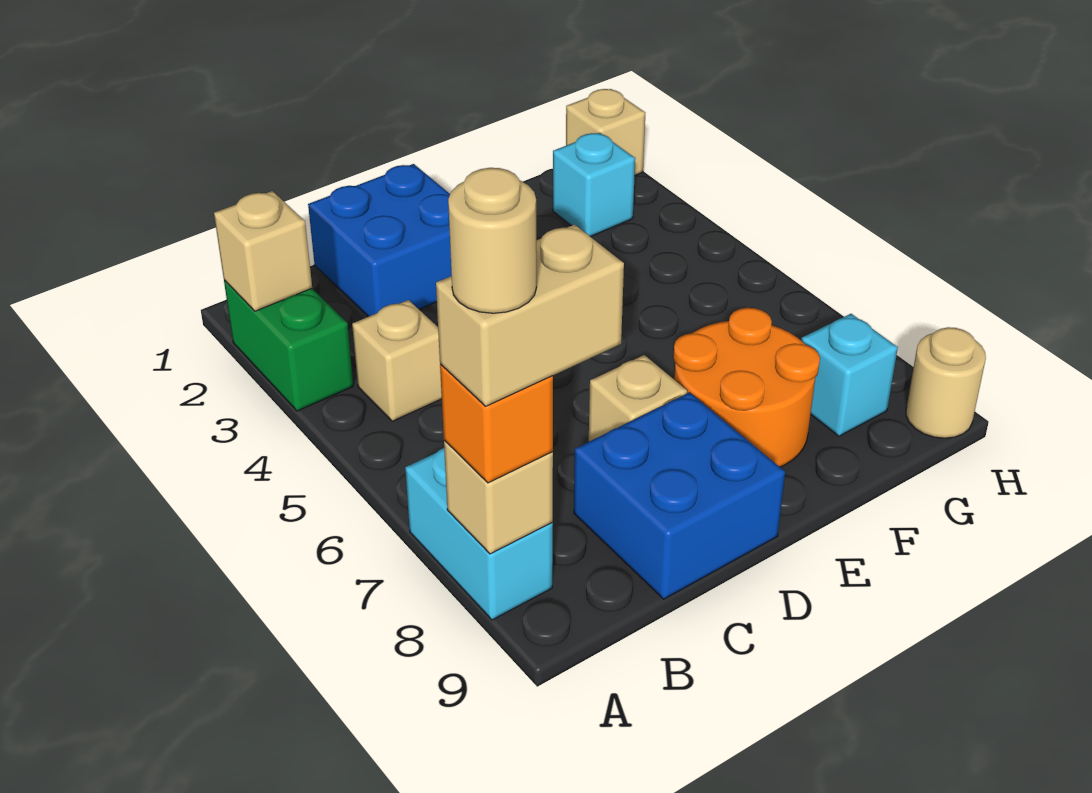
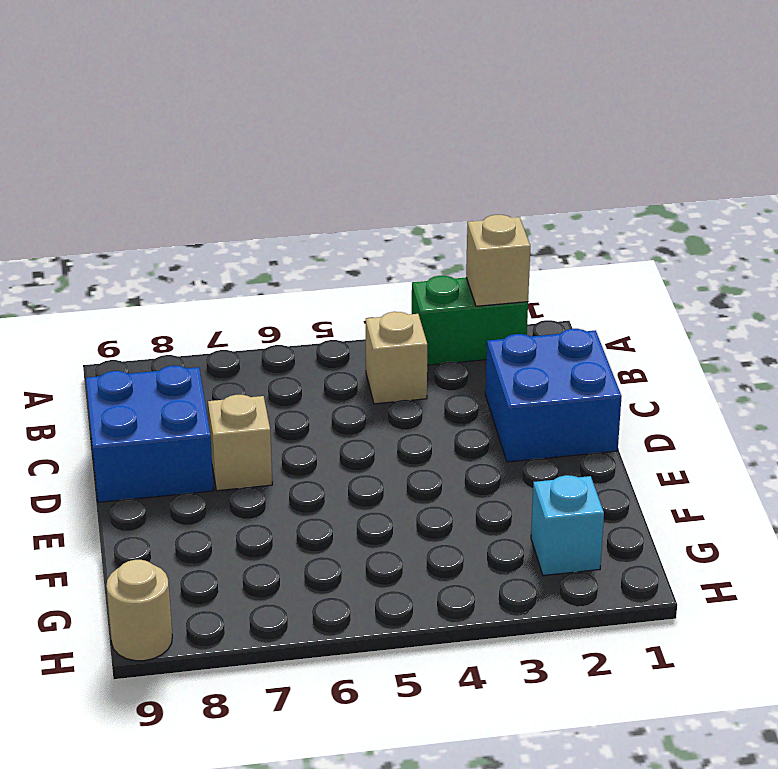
none -> cyan 1x2 brick [405,448,553,620]
none -> orange 2x2 round brick [673,308,820,467]
none -> cyan 1x1 brick [801,314,898,436]

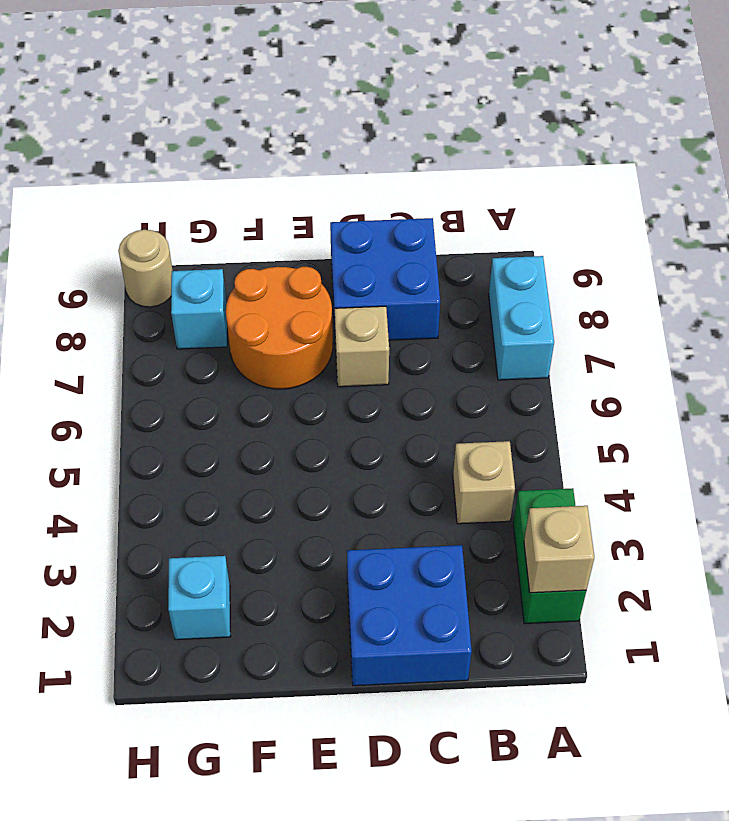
none -> tan 1x1 brick [566,89,645,175]
none -> tan 1x1 brick [444,440,553,554]
none -> orange 1x1 brick [440,364,553,483]

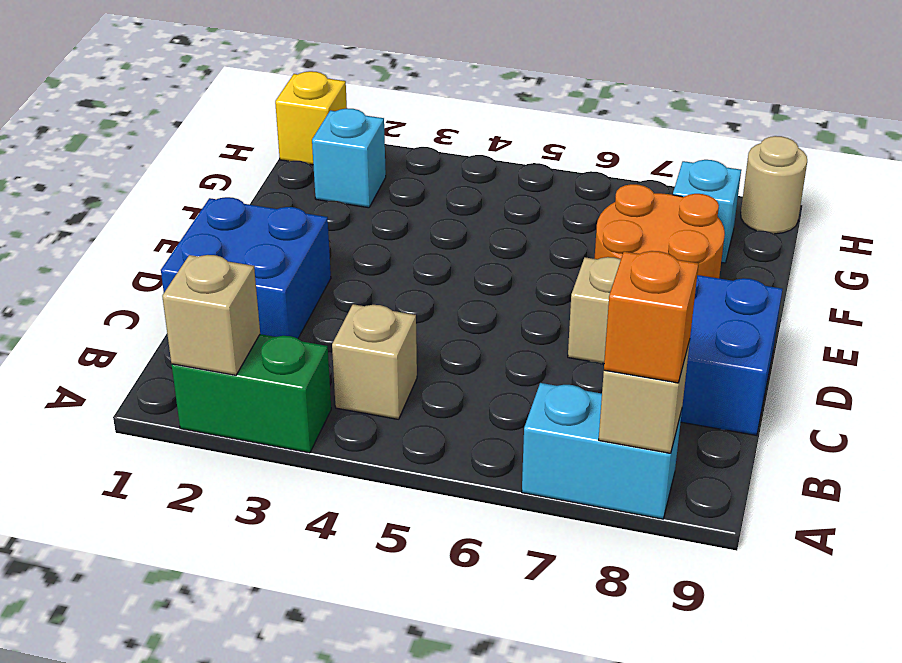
yellow 1x1 brick [275,71,347,165] -> tan 1x1 brick [566,89,645,175]
none -> tan 1x2 brick [436,225,624,406]
none -> tan 1x1 round brick [448,168,537,313]

